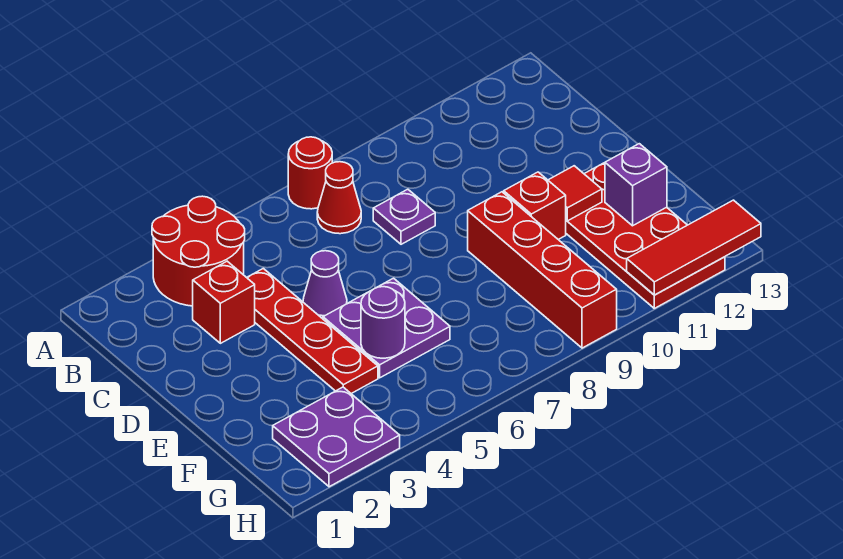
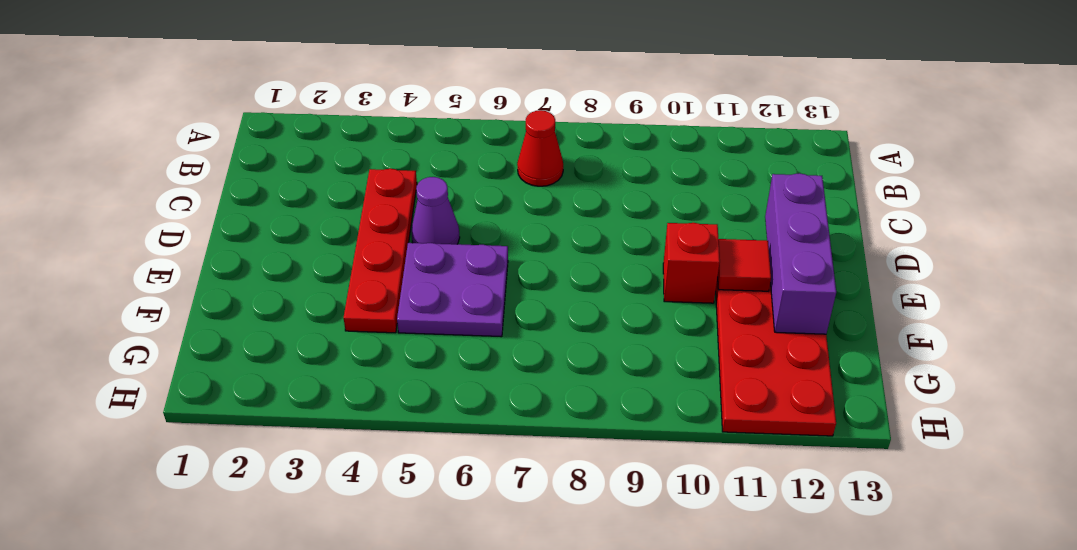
purple 1x3 brick [765,173,836,334] -> purple 1x1 brick [605,144,667,226]
none -> red 2x2 round brick [152,196,245,306]
none -> red 1x1 round brick [288,137,332,209]
none -> red 1x1 brick [193,261,255,343]

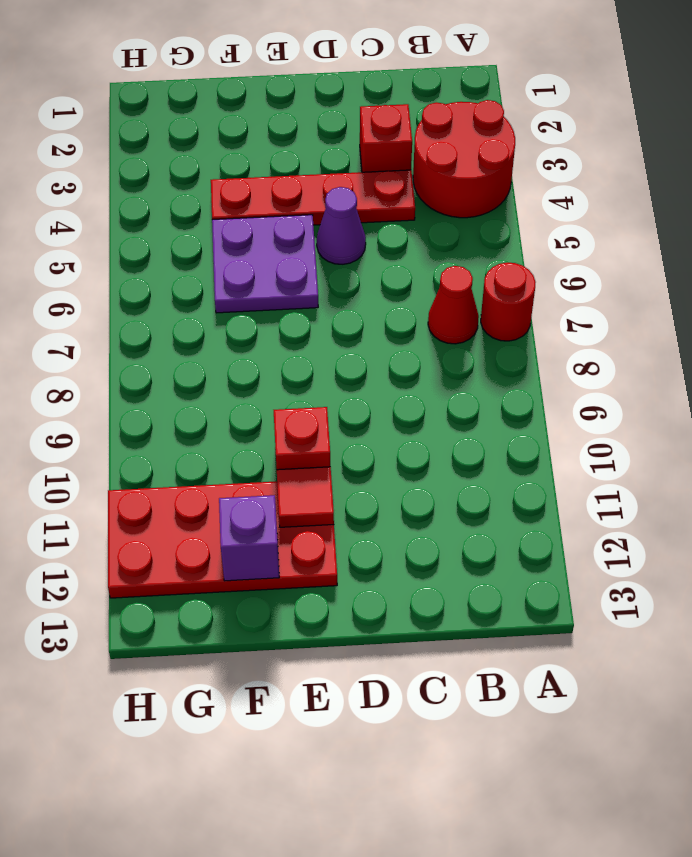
none -> purple 1x1 plate [373,189,435,244]
none -> red 1x4 brick [468,192,617,348]
none -> purple 2x2 plate [273,387,400,487]

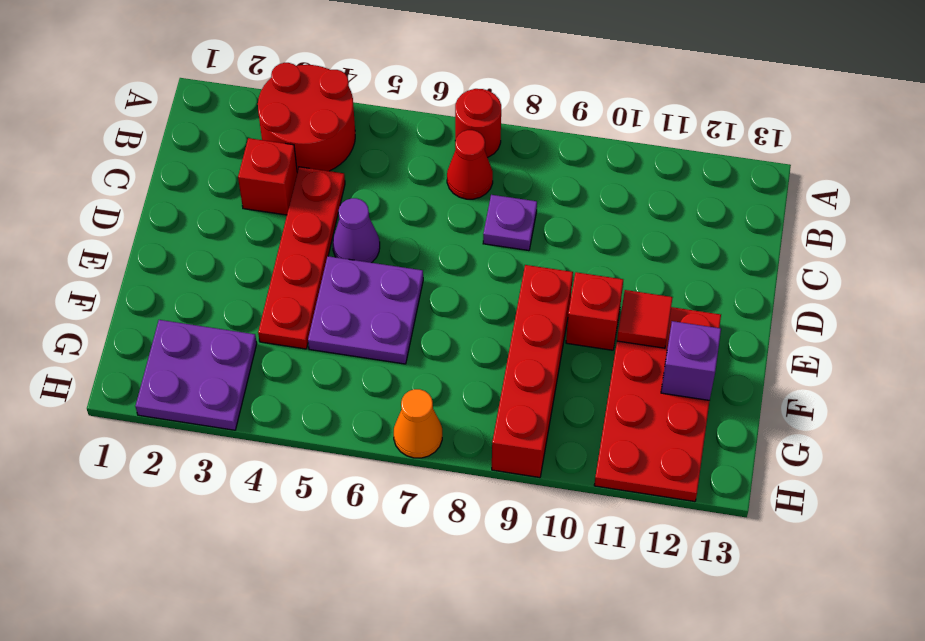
orange 1x1 cone [394,389,442,458] -> none
none -> purple 1x1 round brick [361,287,405,358]
none -> red 1x3 tile [627,200,761,295]

